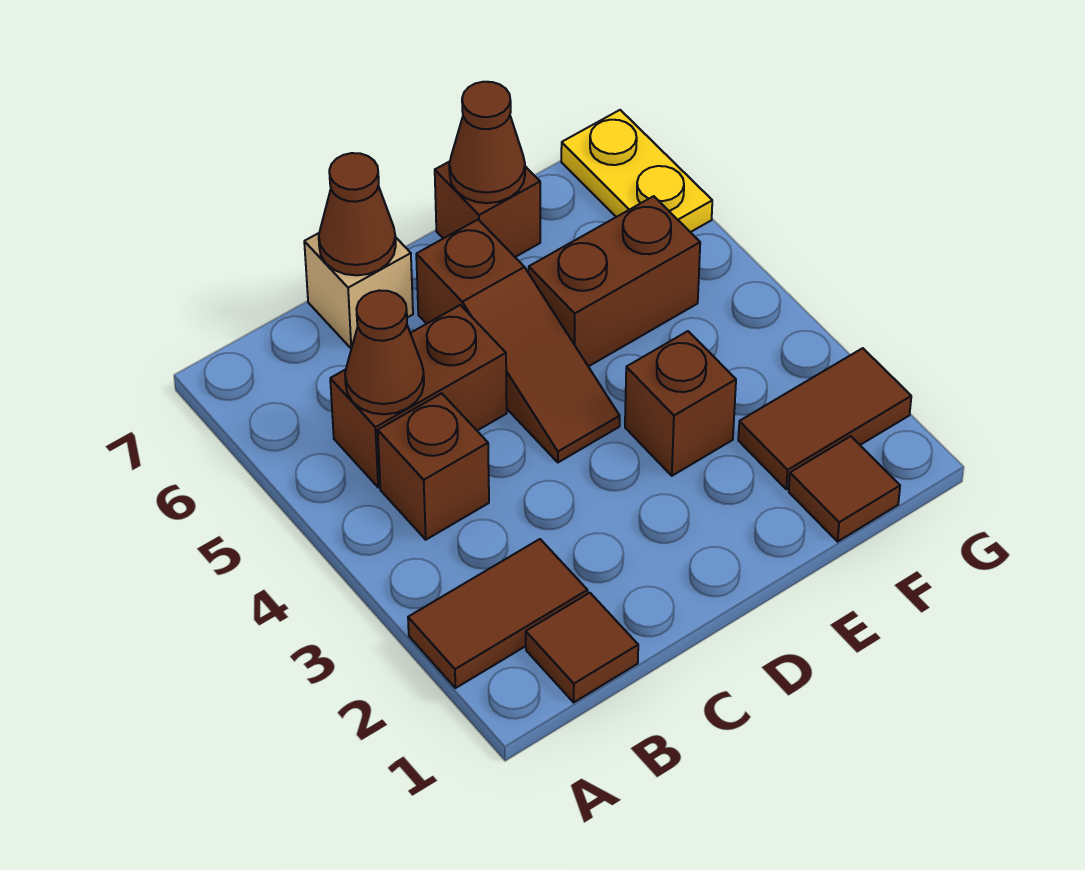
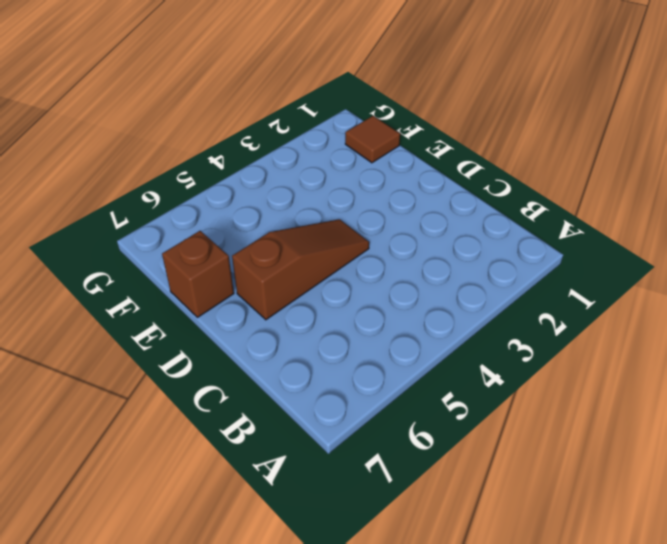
none -> brown 1x2 tile [408,539,588,688]
none -> brown 1x1 tile [526,593,638,702]
none -> brown 1x1 brick [378,393,489,540]

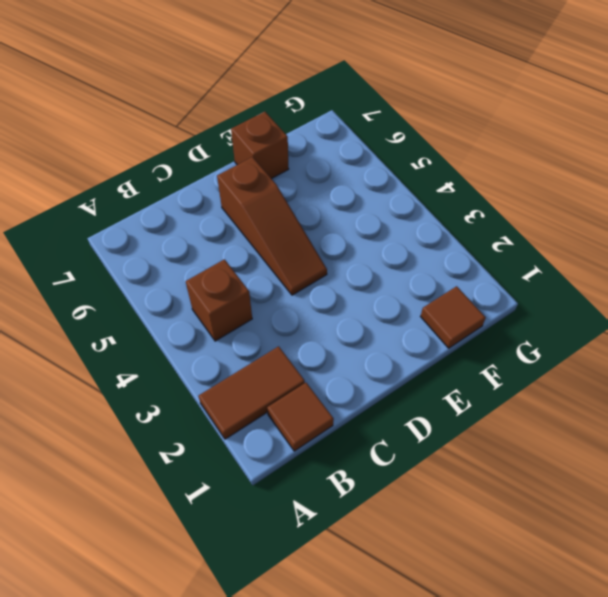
none -> brown 1x2 brick [330,305,507,487]
none -> tan 1x1 brick [304,233,413,348]
none -> brown 1x1 brick [625,331,736,476]

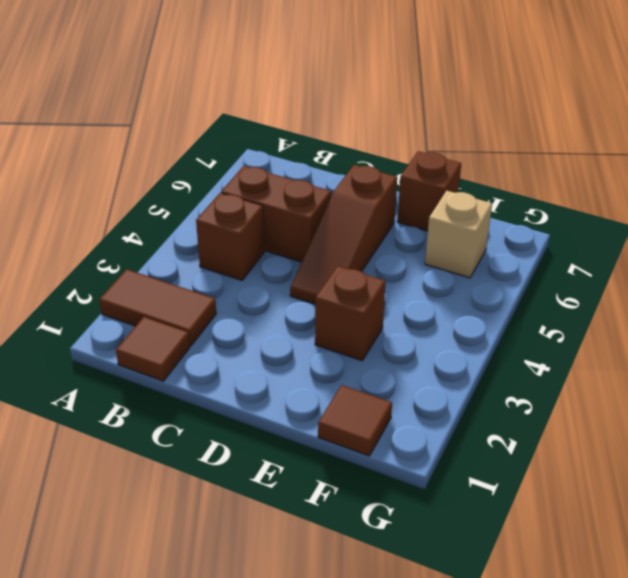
tan 1x1 brick [425,191,492,278] -> tan 1x1 brick moved to [304,233,413,348]
none -> brown 1x2 brick [529,196,700,366]
none -> brown 1x2 tile [738,348,911,489]
none -> yellow 1x2 plate [561,110,712,232]

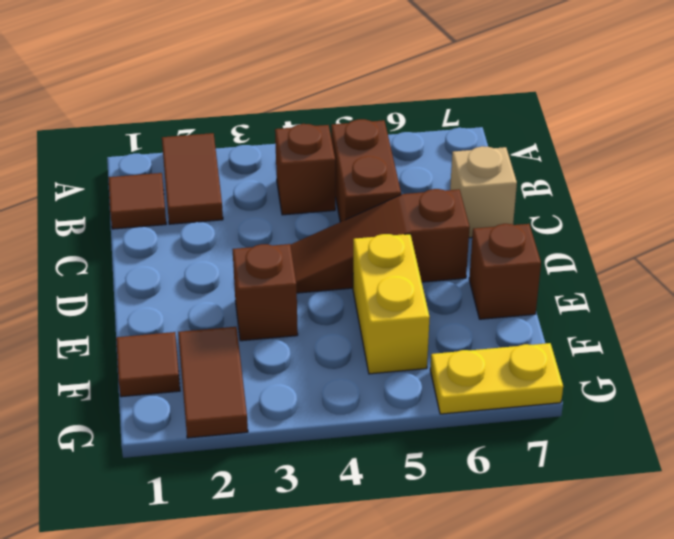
yellow 1x2 brick [353,234,430,374] -> brown 1x2 brick [529,196,700,366]
none -> brown 1x1 cone [345,290,424,414]
none -> brown 1x1 cone [319,153,396,275]
none -> brown 1x1 cone [449,82,525,203]

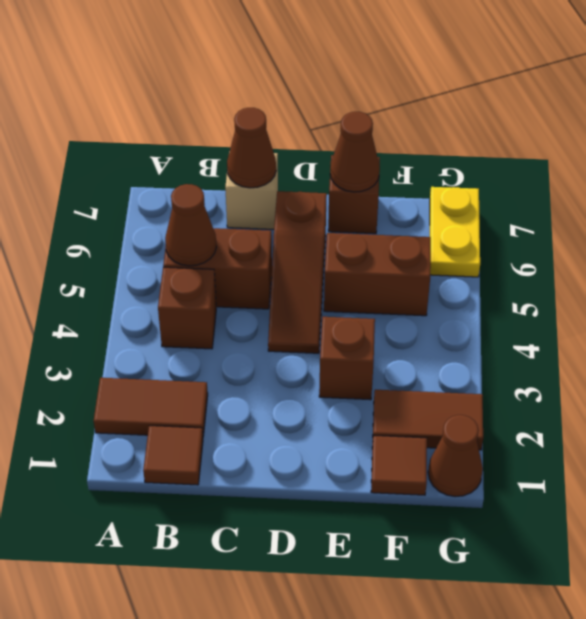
brown 1x1 cone [428,415,483,497] -> none

